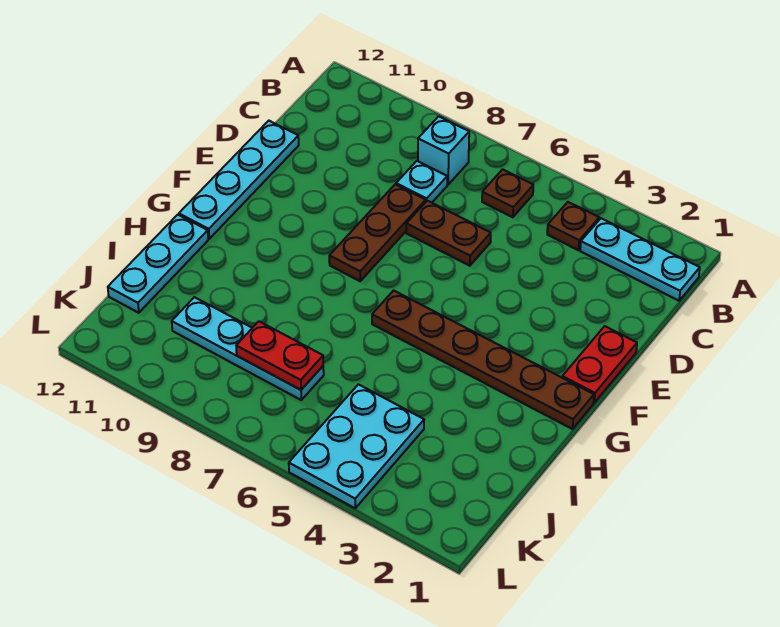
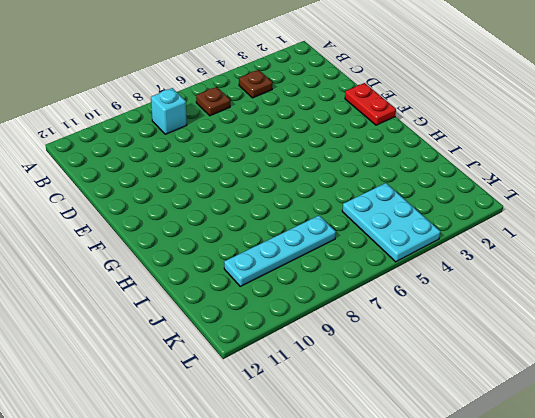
none -> cyan 1x3 plate [580,218,700,301]
none -> cyan 1x1 plate [396,161,447,203]
none -> brown 1x2 plate [406,201,491,266]

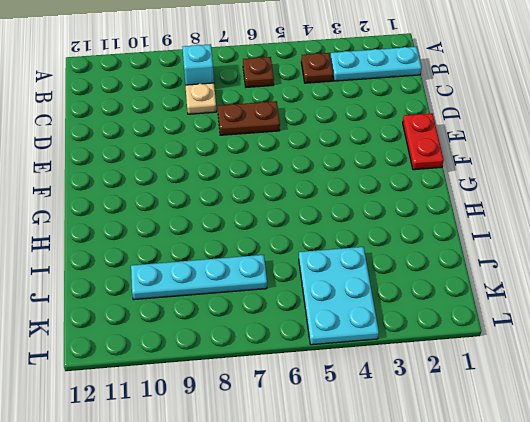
tan 1x1 plate [185,83,216,114] -> cyan 1x1 plate [396,161,447,203]
none -> brown 1x3 plate [329,184,426,281]
none -> cyan 1x4 plate [179,121,299,239]
none -> brown 1x6 plate [372,291,594,429]

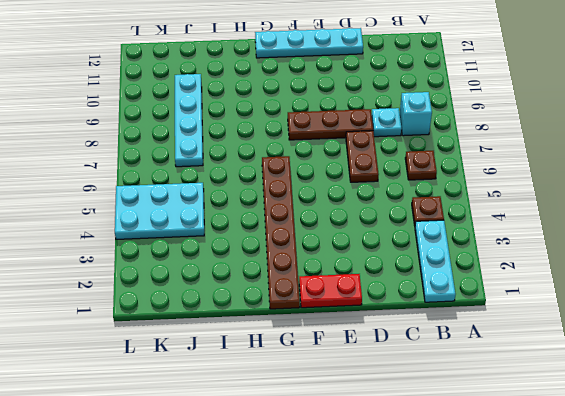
none -> cyan 1x3 plate [108,215,208,313]
none -> red 1x2 plate [236,321,323,390]

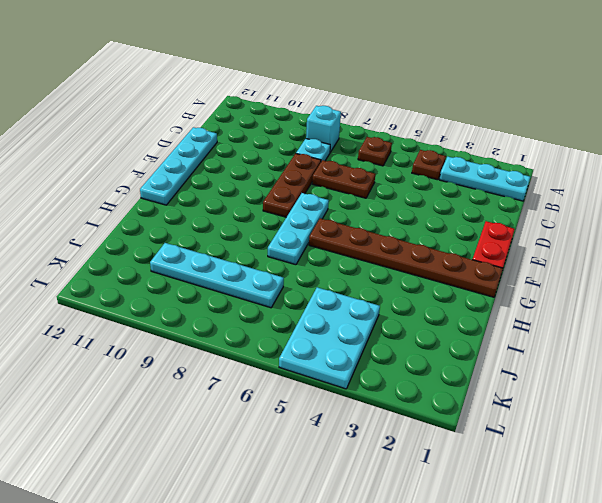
cyan 1x3 plate [268,193,329,265] -> cyan 1x3 plate moved to [108,215,208,313]
none -> red 1x2 plate [236,321,323,390]

